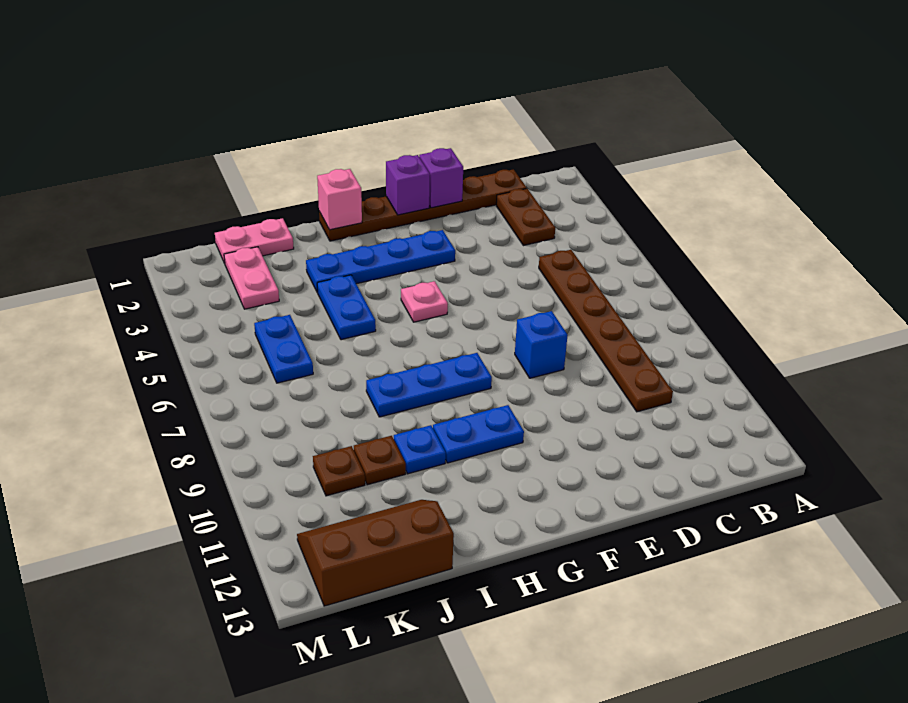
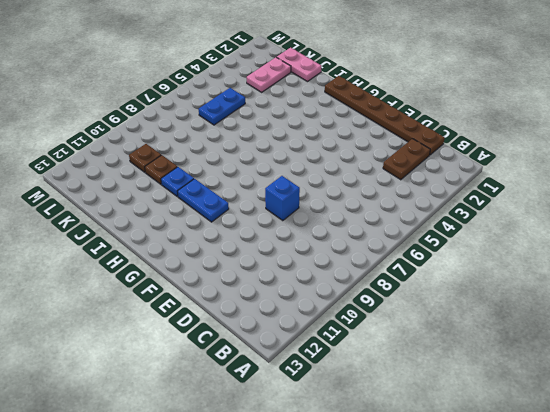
none -> brown 1x6 plate [539,250,673,412]
none -> blue 1x4 plate [306,230,455,293]
none -> pink 1x1 plate [401,281,448,322]

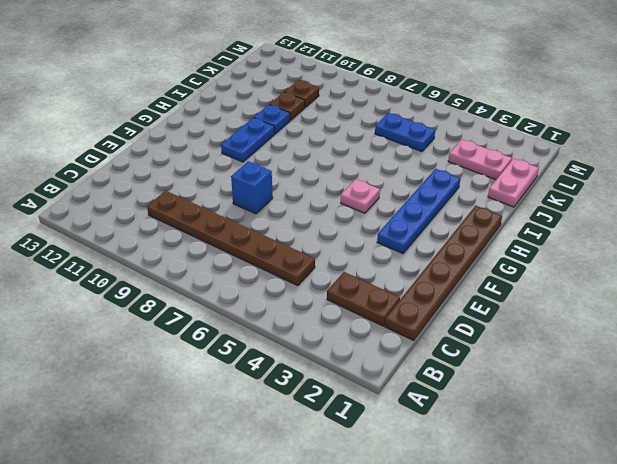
none -> blue 1x3 plate [366,353,492,417]
none -> blue 1x2 plate [317,275,376,340]
none -> brown 2x3 slope [297,500,454,606]

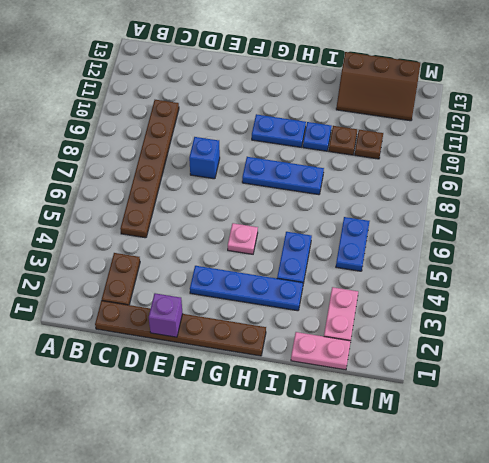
none -> purple 1x1 brick [386,155,430,215]
none -> pink 1x1 brick [317,169,362,230]

